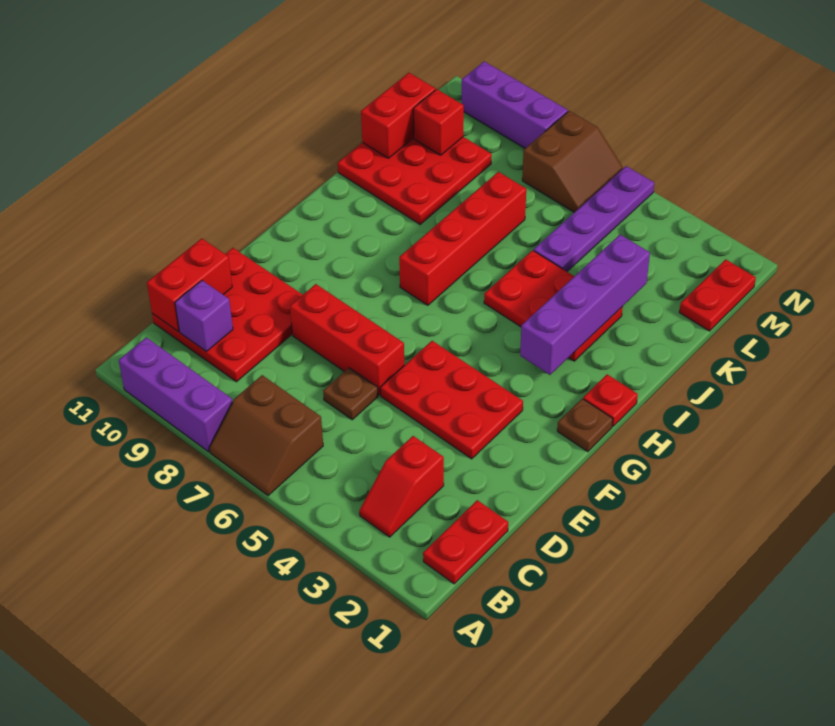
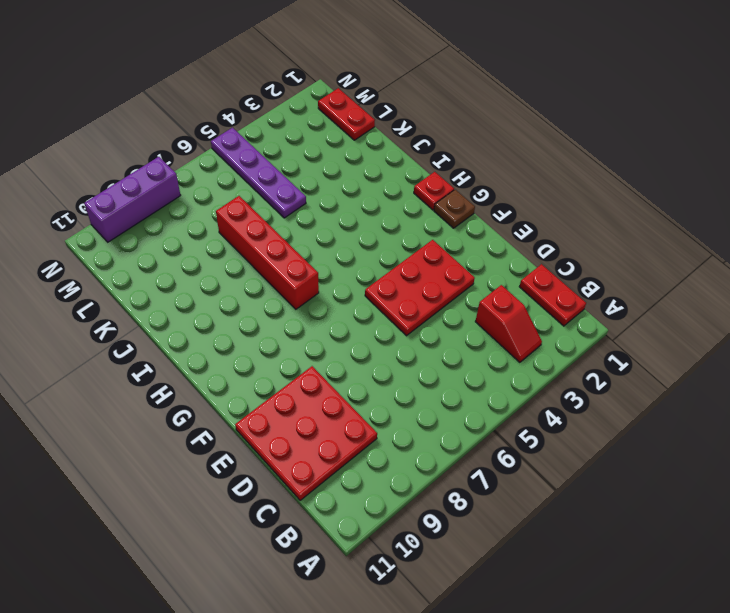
none -> brown 2x2 slope [209,375,323,496]
none -> purple 1x3 brick [119,337,232,452]
none -> brown 1x1 plate [323,368,378,420]

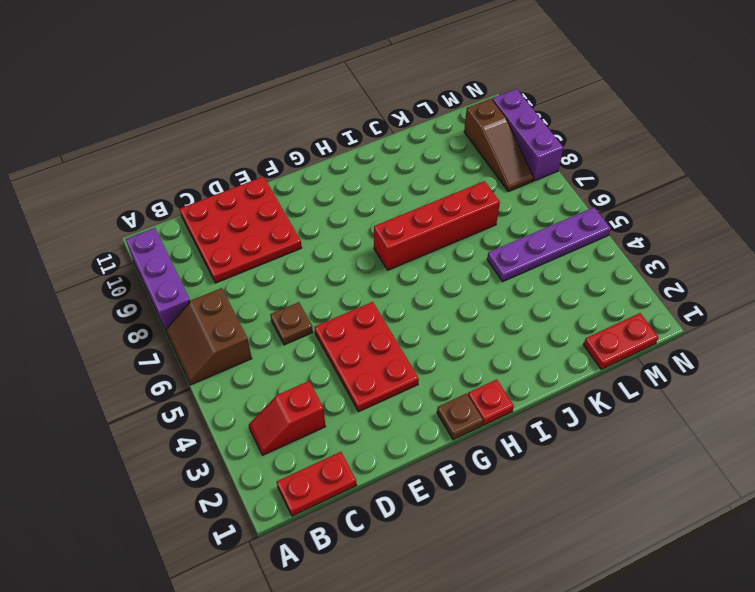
brown 1x3 slope [464,99,534,192] -> none
none -> red 1x3 brick [290,284,404,395]
none -> red 2x3 plate [484,250,623,361]
none -> red 3x3 plate [338,137,492,224]

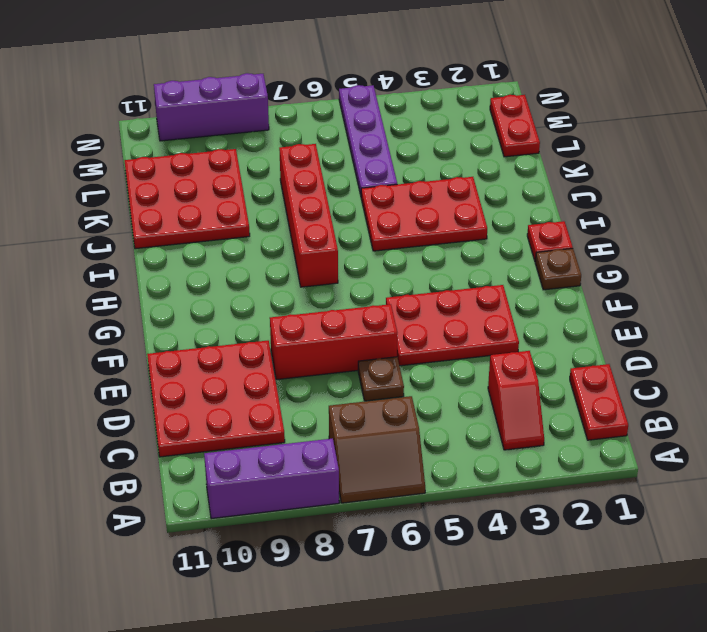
none -> brown 2x2 slope [522,111,623,212]
none -> purple 1x1 brick [175,280,233,352]
none -> red 1x2 brick [147,238,232,331]

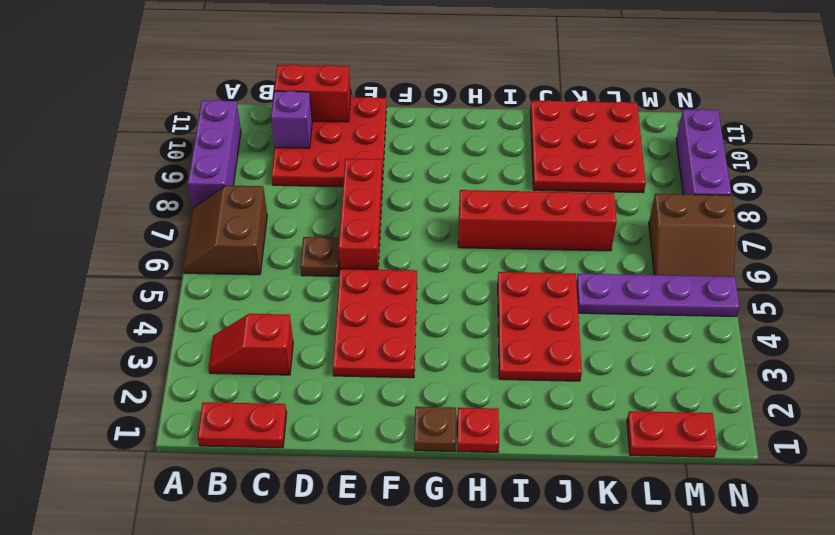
none -> purple 1x4 brick [520,235,650,375]
none -> red 1x2 brick [361,73,435,158]
none -> red 1x1 brick [414,89,464,155]

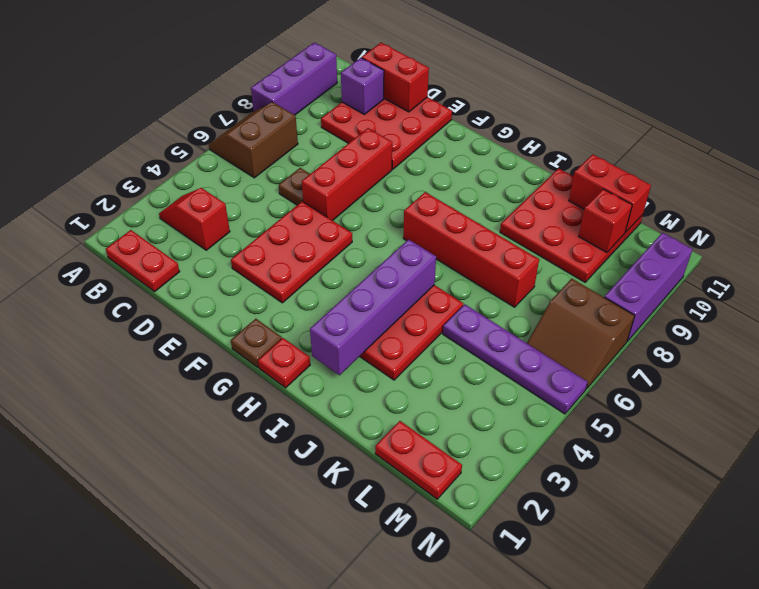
purple 1x4 brick [310,239,436,375] -> purple 1x4 brick turned to [520,235,650,375]

